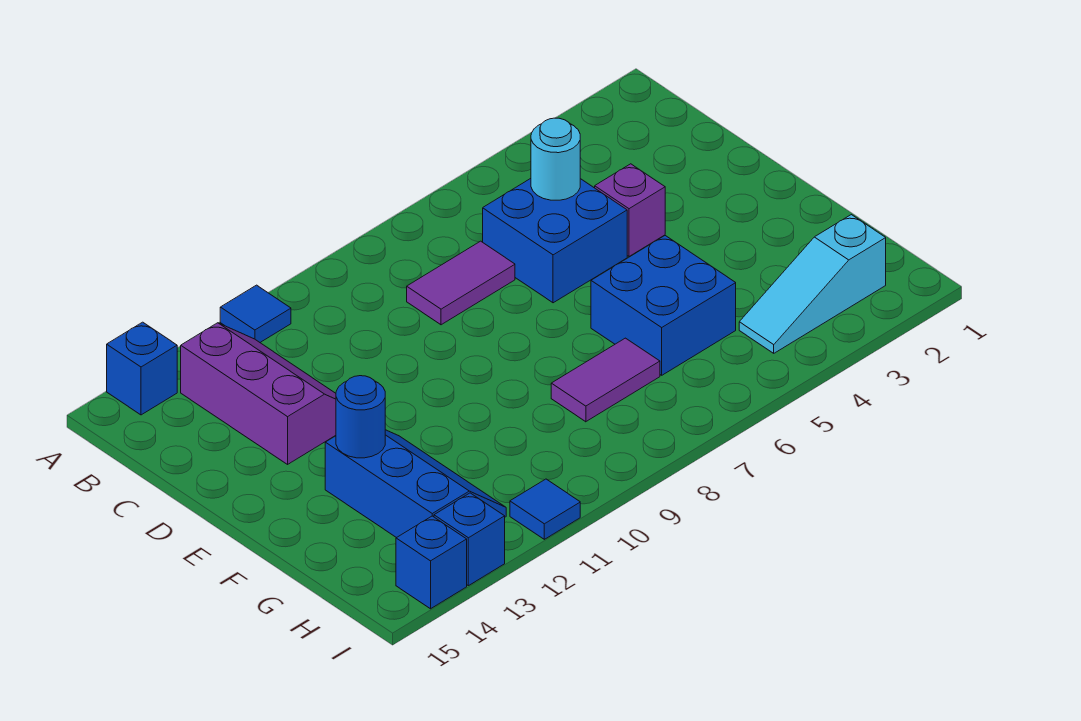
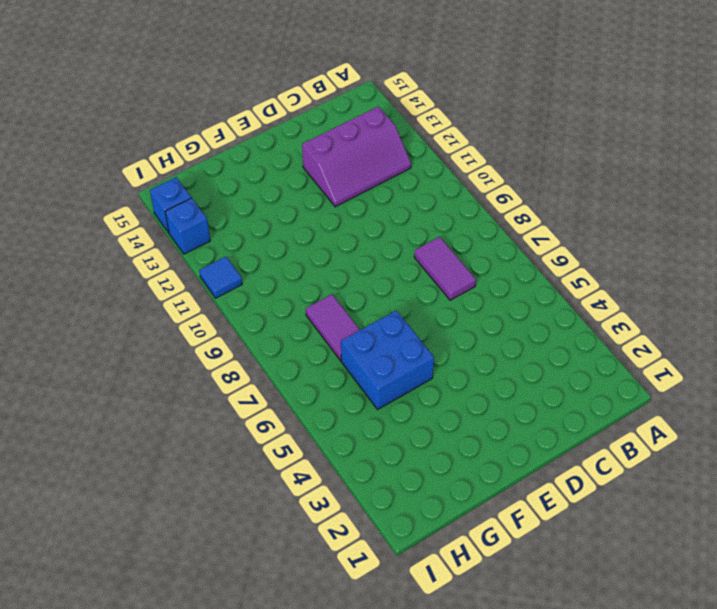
none -> blue 1x1 tile [220,285,291,342]
none -> blue 1x1 brick [107,322,177,415]
none -> blue 2x2 brick [483,179,627,303]

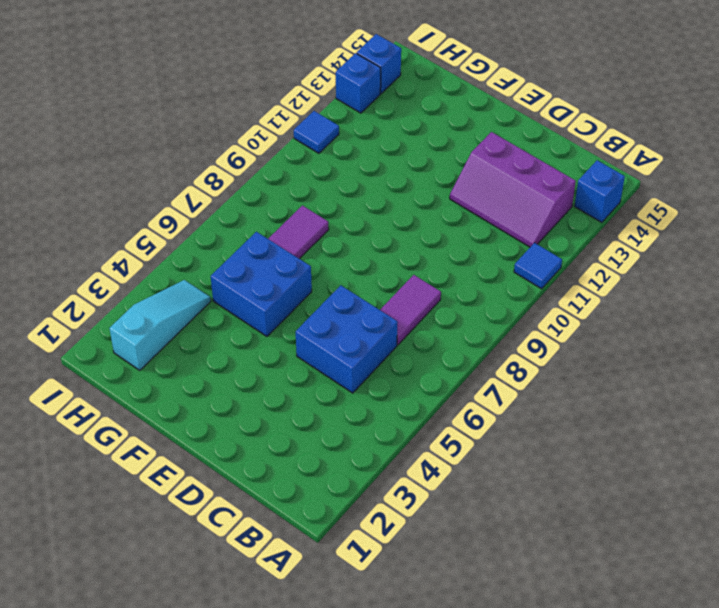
none -> purple 1x1 brick [595,164,665,256]
none -> blue 2x3 slope [325,430,506,538]
none -> cyan 1x1 round brick [531,118,580,200]

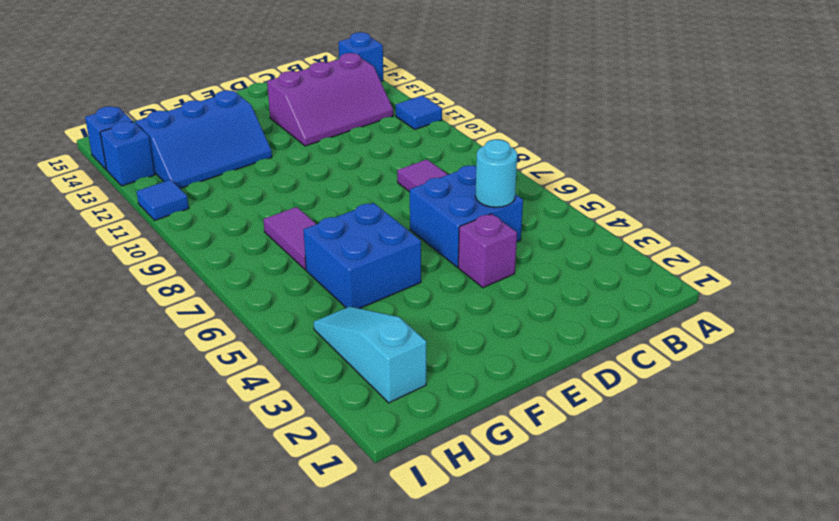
none -> blue 1x1 round brick [336,376,385,458]

